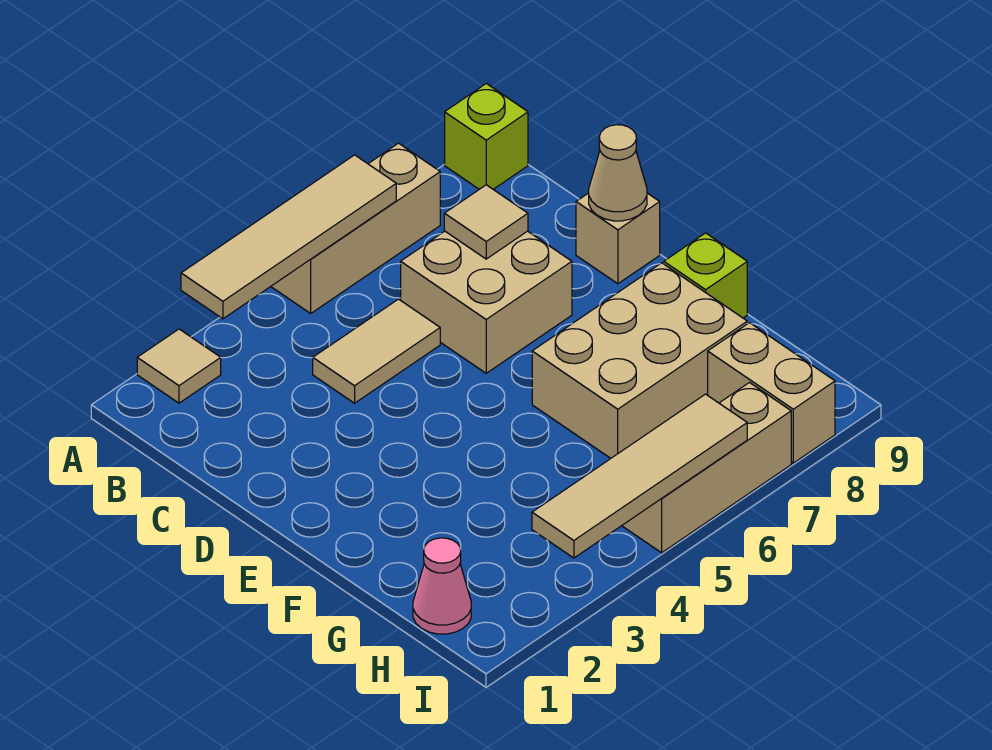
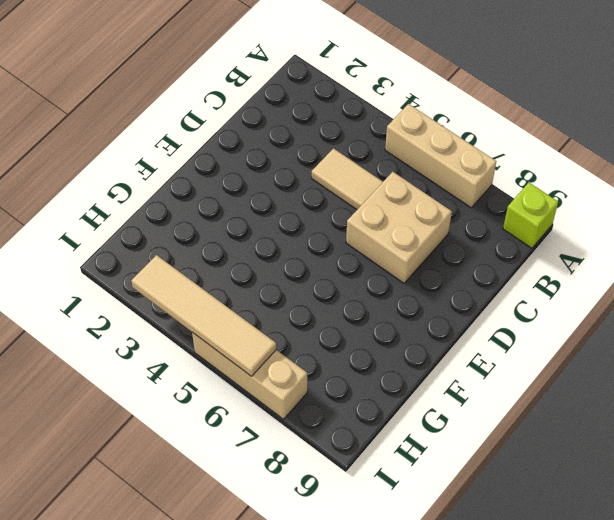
none -> tan 1x1 tile [137,329,221,403]
none -> tan 1x1 brick [576,193,660,284]
none -> tan 2x3 brick [532,263,747,458]

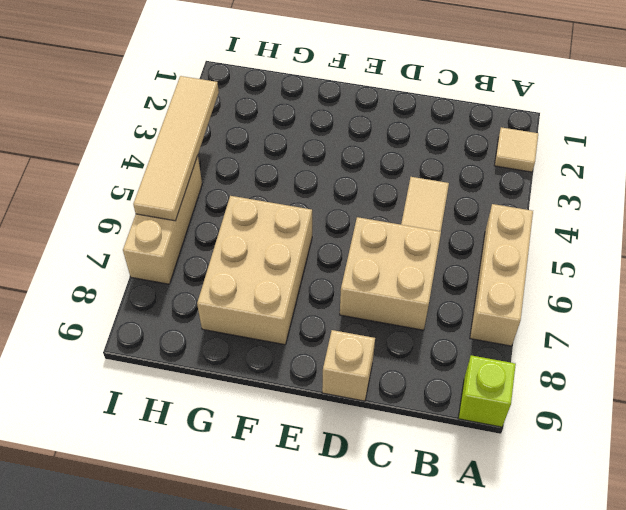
none -> lime 1x1 brick [664,233,747,318]
none -> pink 1x1 cone [413,538,471,634]
none -> tan 1x2 brick [708,323,835,463]

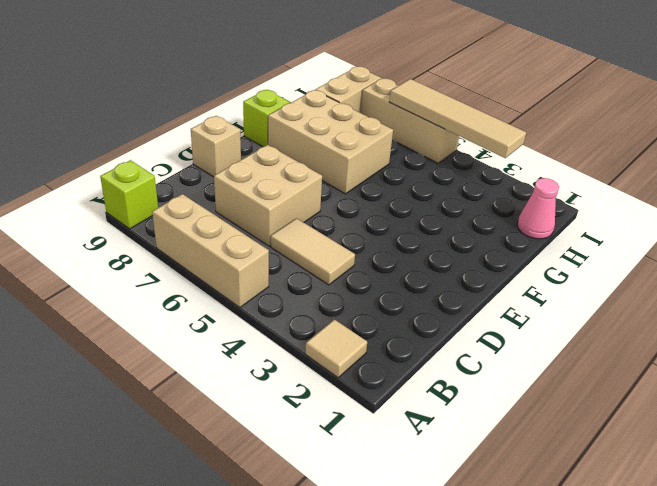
none -> tan 1x4 tile [181,155,396,319]
none -> tan 1x1 tile [444,185,528,259]
none -> tan 1x1 cone [589,125,647,221]

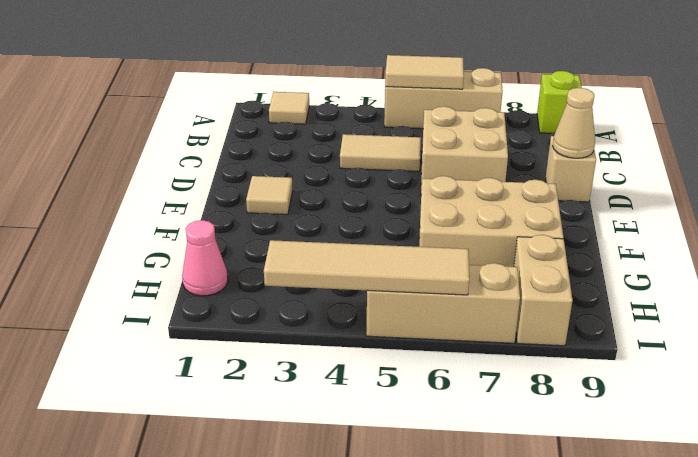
tan 1x2 tile [385,55,464,89] -> tan 1x4 tile [181,155,396,319]
tan 1x1 tile [246,176,293,215] -> tan 1x1 tile moved to [444,185,528,259]
none -> lime 1x1 brick [664,233,747,318]

